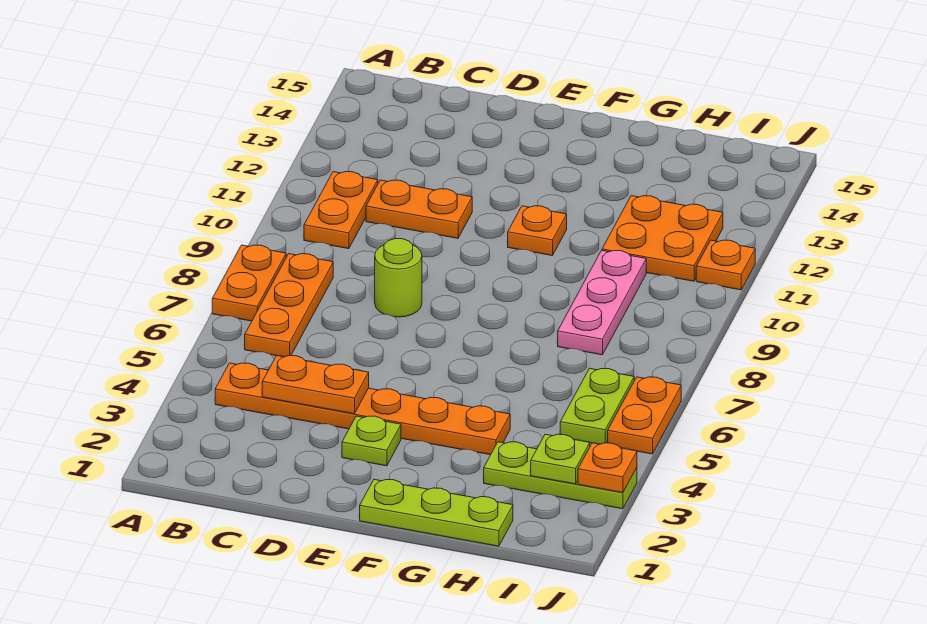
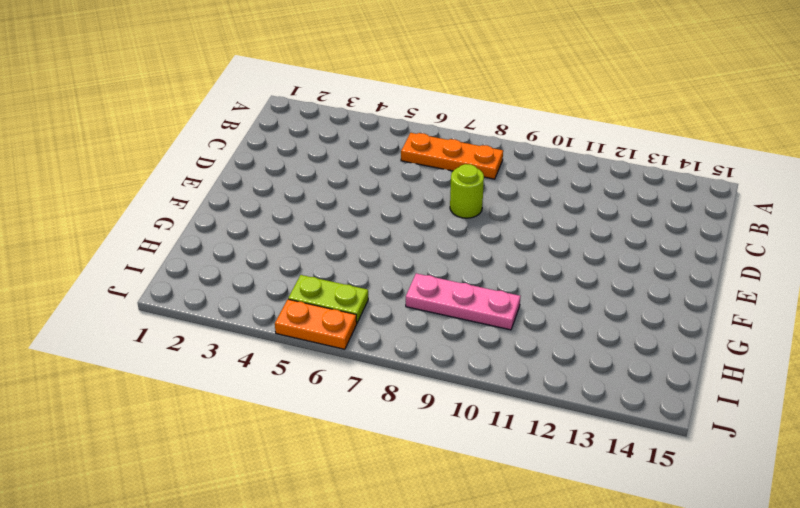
none -> orange 1x2 plate [212,245,286,321]
none -> orange 1x6 plate [215,363,510,455]
none -> orange 1x2 plate [304,172,378,249]

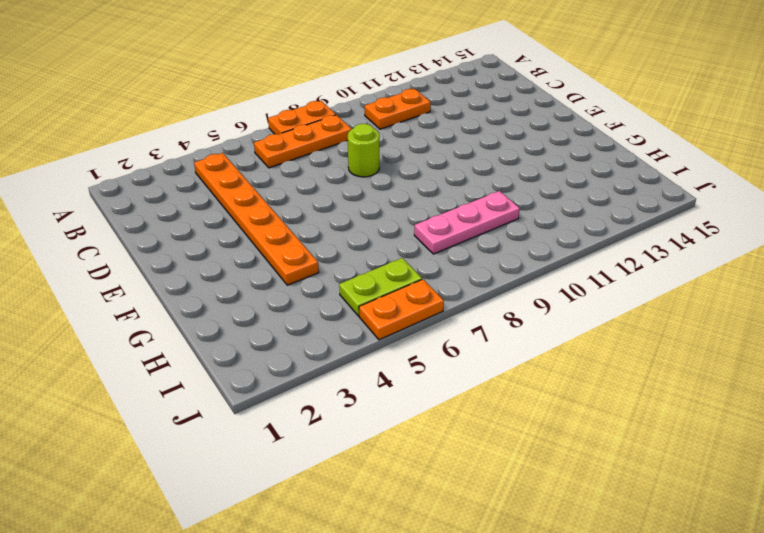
none -> orange 1x2 plate [366,180,472,238]
none -> lime 1x1 plate [342,416,401,466]
none -> lime 1x3 plate [360,480,513,546]

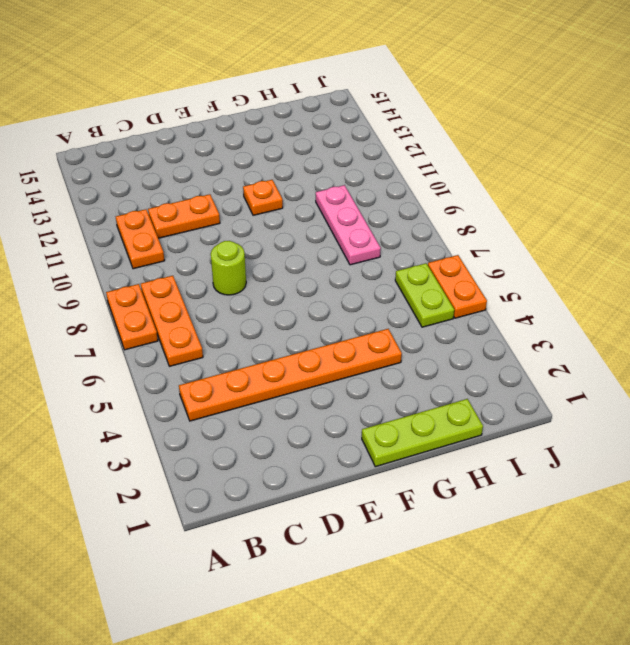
none -> lime 1x1 plate [342,416,401,466]
none -> lime 1x3 plate [484,442,637,509]
none -> orange 2x2 plate [602,196,723,281]

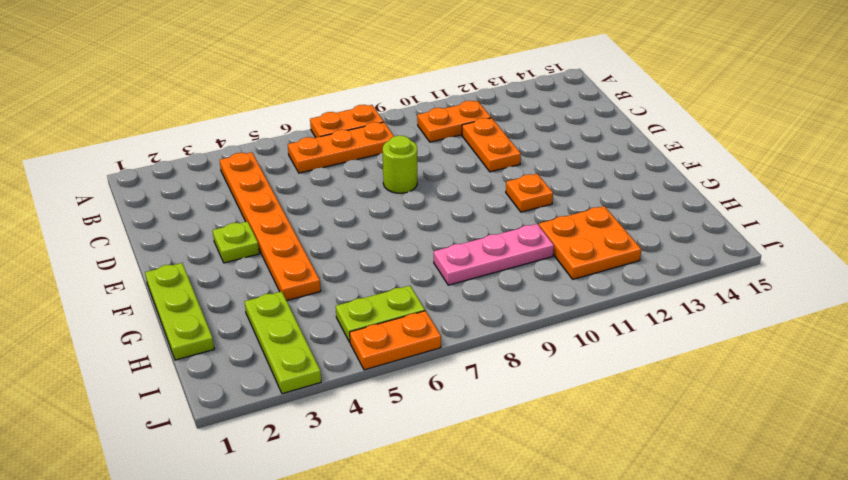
none -> orange 1x1 plate [696,240,755,290]
none -> orange 1x2 plate [262,356,369,414]
none -> lime 1x1 plate [531,434,590,484]

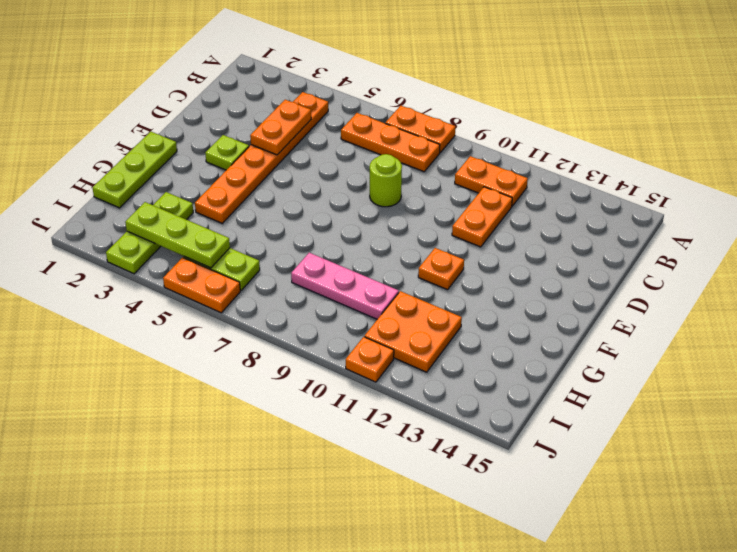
lime 1x3 plate [125,202,230,268] -> lime 1x1 plate [531,434,590,484]
none -> orange 1x1 plate [578,443,637,493]

